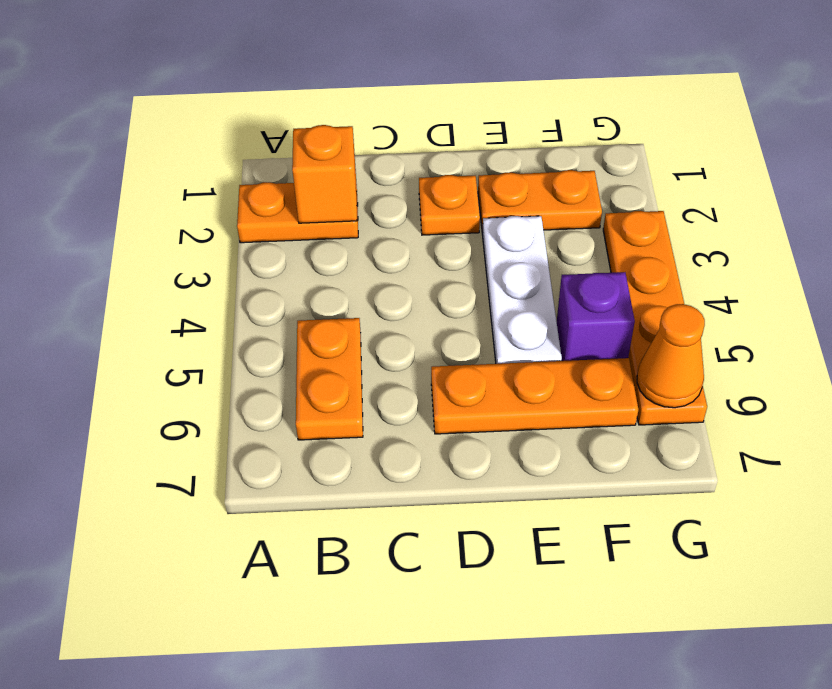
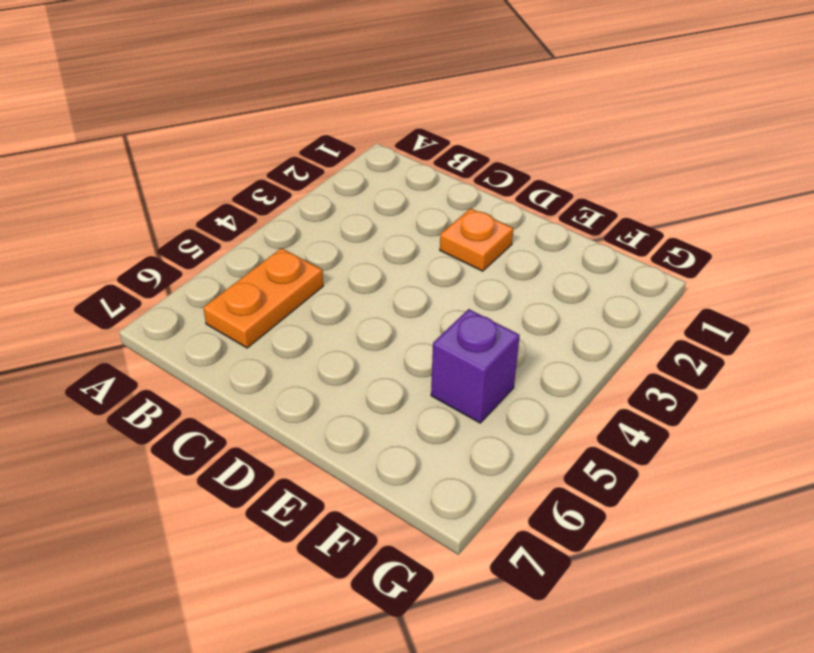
none -> orange 1x2 plate [237,182,358,243]
none -> orange 1x3 plate [431,358,638,434]

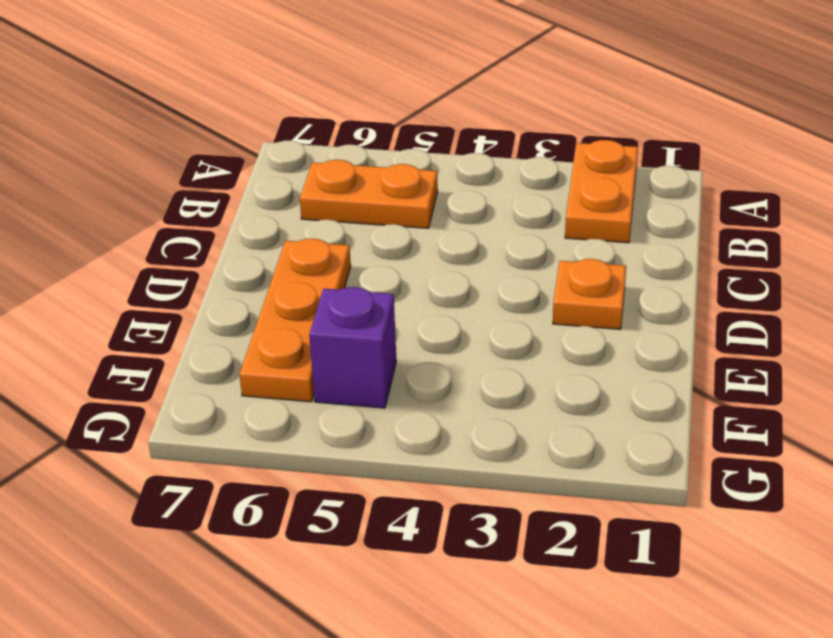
none -> orange 1x2 plate [478,170,602,232]
none -> white 1x3 plate [482,216,562,364]

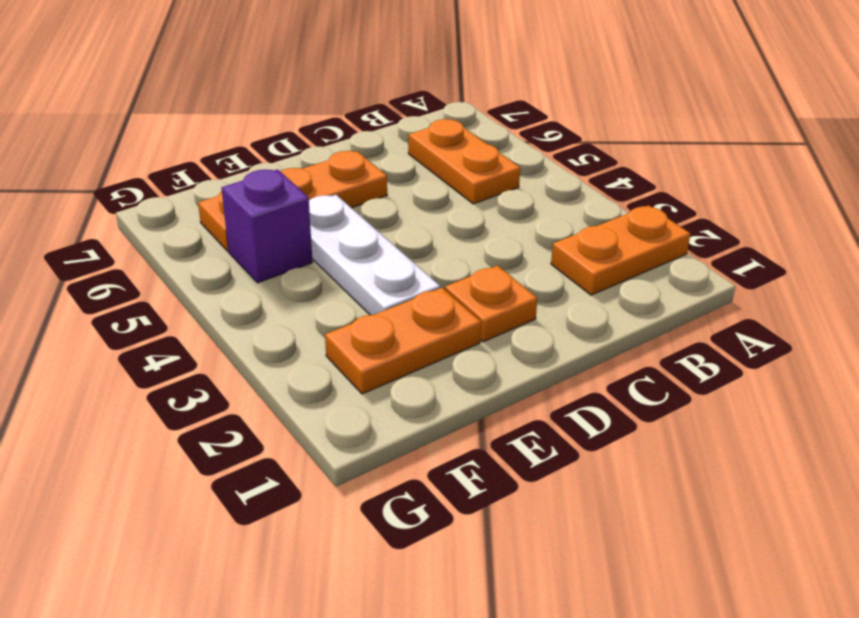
none -> orange 1x4 plate [603,211,707,425]
none -> orange 1x1 brick [292,125,357,223]

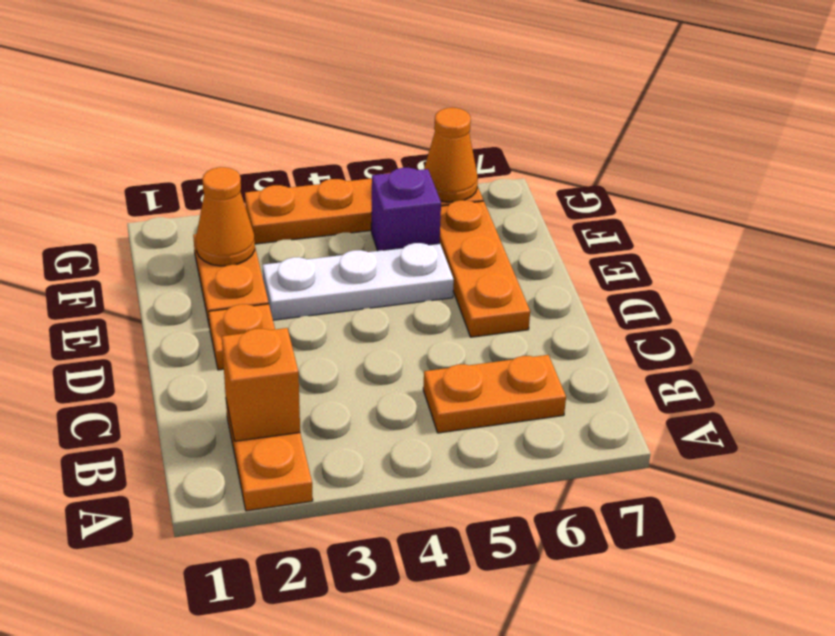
orange 1x1 cone [196,167,255,266] -> none

